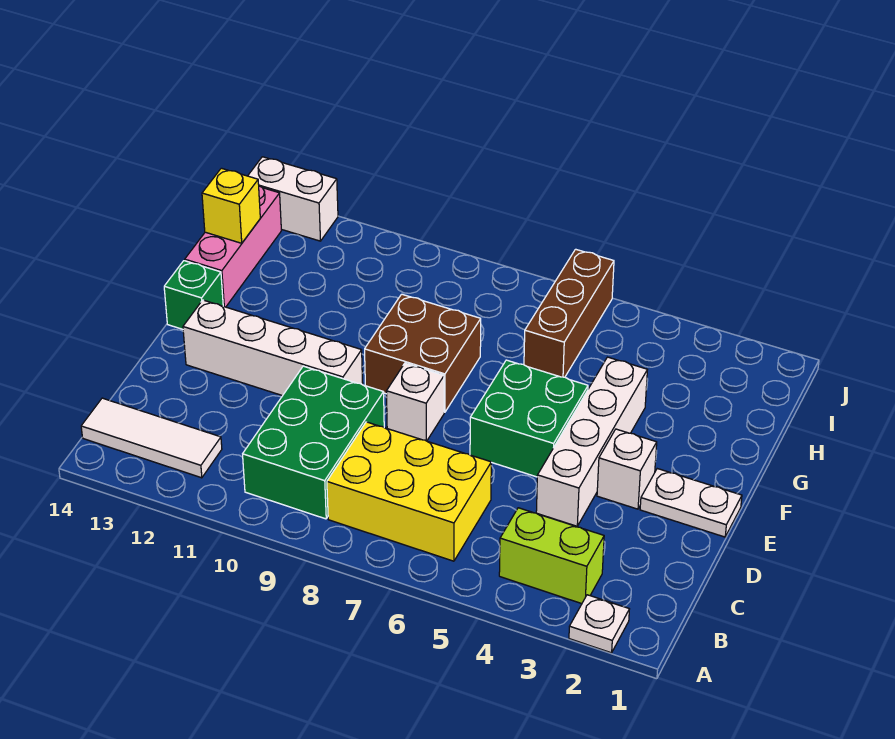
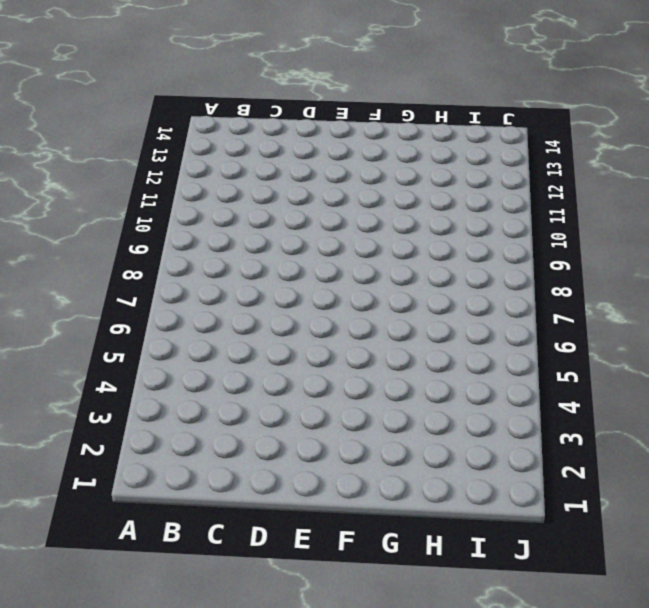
none -> white 1x1 plate [569,595,629,653]
none -> lime 1x2 brick [499,508,604,604]
none -> yellow 2x3 brick [327,422,491,561]

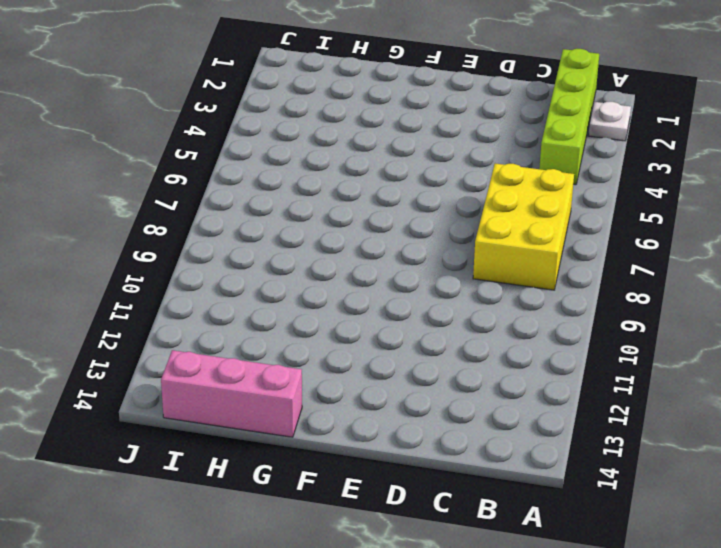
lime 1x4 brick [539,49,599,185] -> lime 1x2 brick [499,508,604,604]
none -> green 2x3 brick [243,366,384,519]
none -> white 1x3 tile [81,398,222,478]
none -> white 1x4 brick [536,357,647,526]

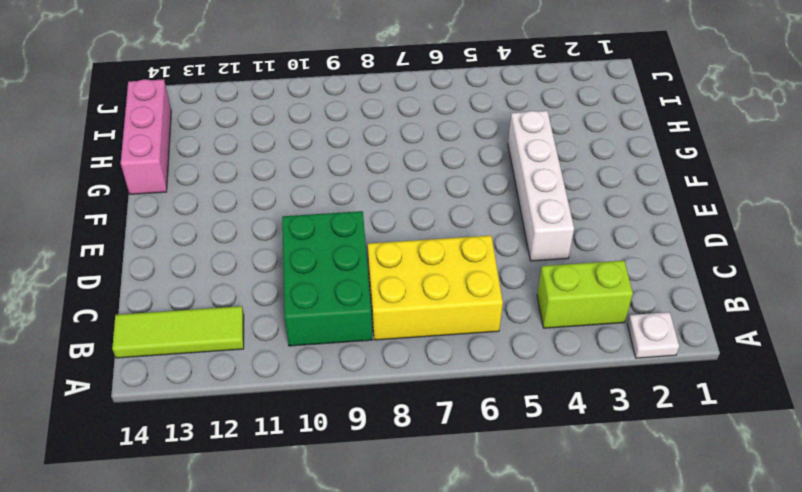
lime 1x3 tile [112,306,244,358] -> white 1x3 tile [81,398,222,478]
none -> white 1x2 plate [640,469,742,537]
none -> white 1x1 brick [597,429,657,509]
none -> green 2x2 brick [470,360,588,477]

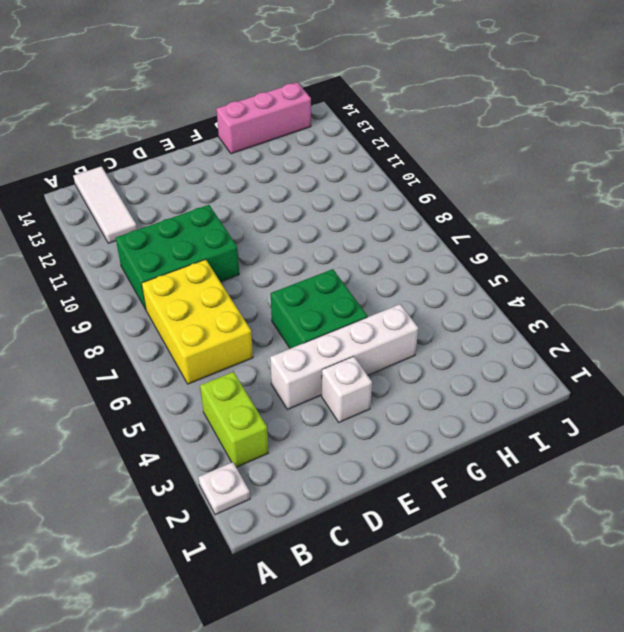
none -> white 1x2 plate [640,469,742,537]
none -> white 1x1 brick [386,363,444,441]
none -> white 1x4 brick [183,300,363,396]

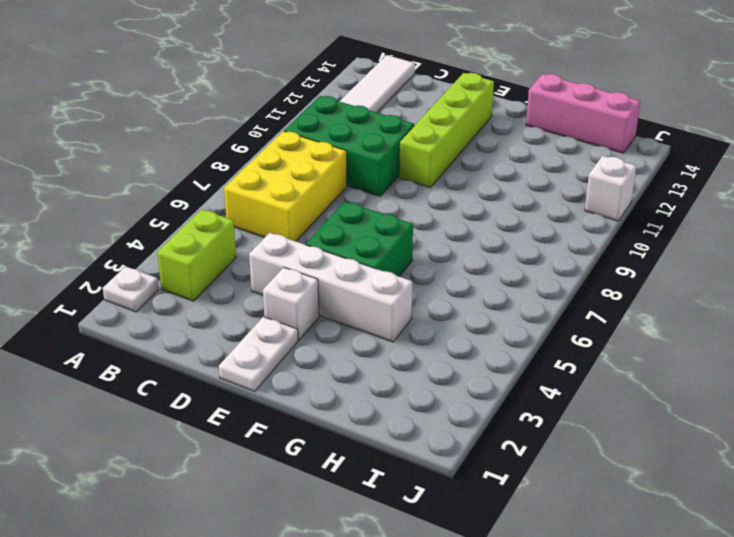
lime 1x4 brick [399,73,494,187] -> white 1x4 brick [183,300,363,396]
white 1x1 brick [585,156,636,221] -> white 1x1 brick moved to [386,363,444,441]
none -> brown 2x2 brick [365,294,481,412]
none -> green 1x1 brick [164,261,223,329]
none -> brown 1x3 brick [524,249,614,377]

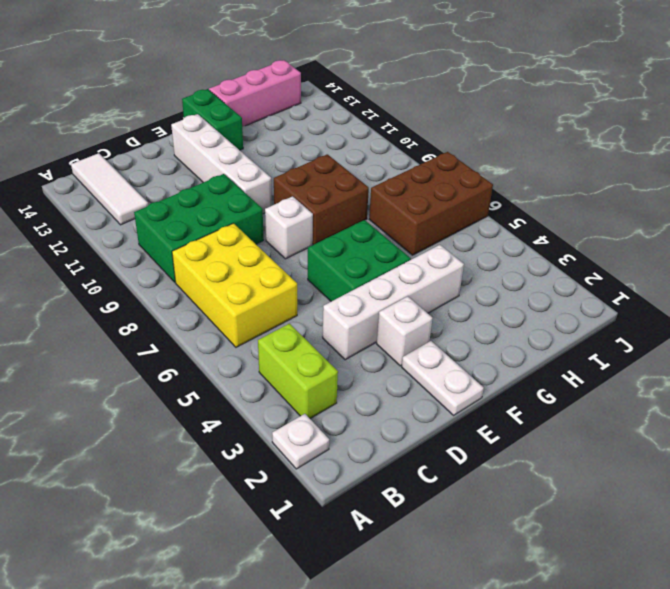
green 1x2 brick [182,89,243,150] -> green 1x1 brick [164,261,223,329]
brown 2x3 brick [369,152,493,255] -> brown 1x3 brick [524,249,614,377]
none -> white 1x2 brick [248,157,338,241]
none -> yellow 1x1 brick [202,168,260,243]

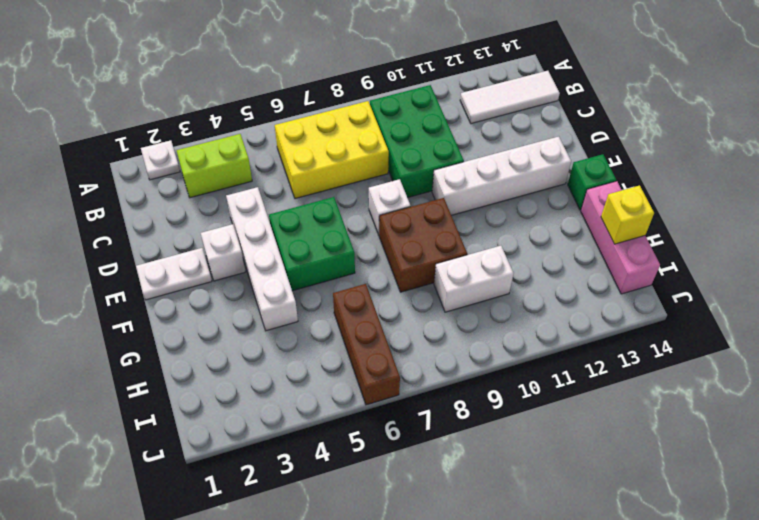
white 1x2 brick [434,246,513,312] -> white 1x2 brick moved to [248,157,338,241]

